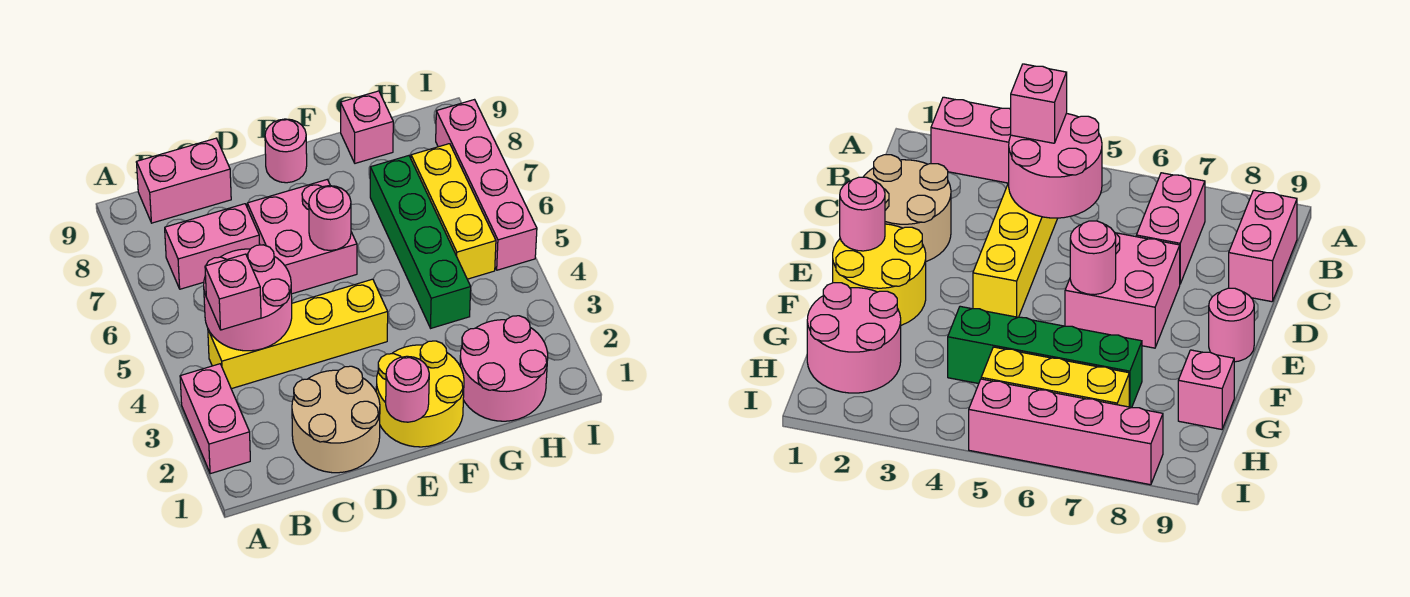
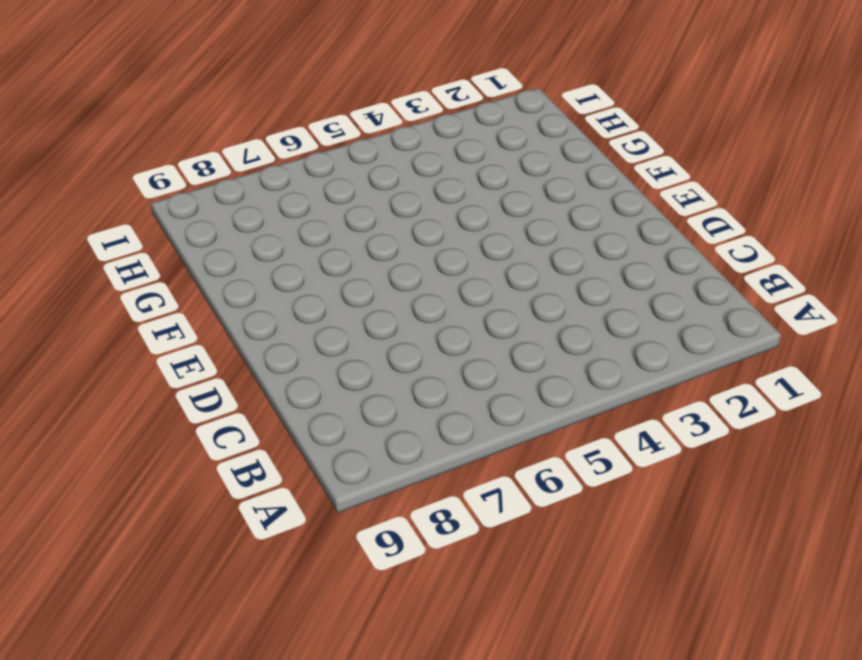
none -> pink 1x2 brick [180,364,250,474]
none -> yellow 1x4 brick [208,279,388,389]
none -> pink 1x2 brick [165,204,260,289]

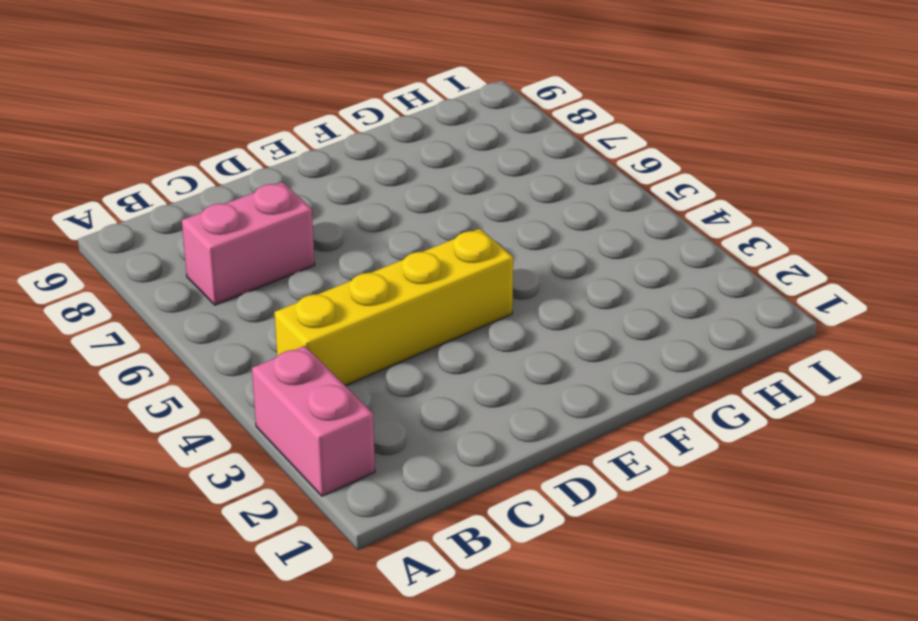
none -> pink 1x2 brick [136,138,231,223]
none -> tan 2x2 round brick [292,366,380,473]
none -> pink 2x2 brick [247,180,357,294]

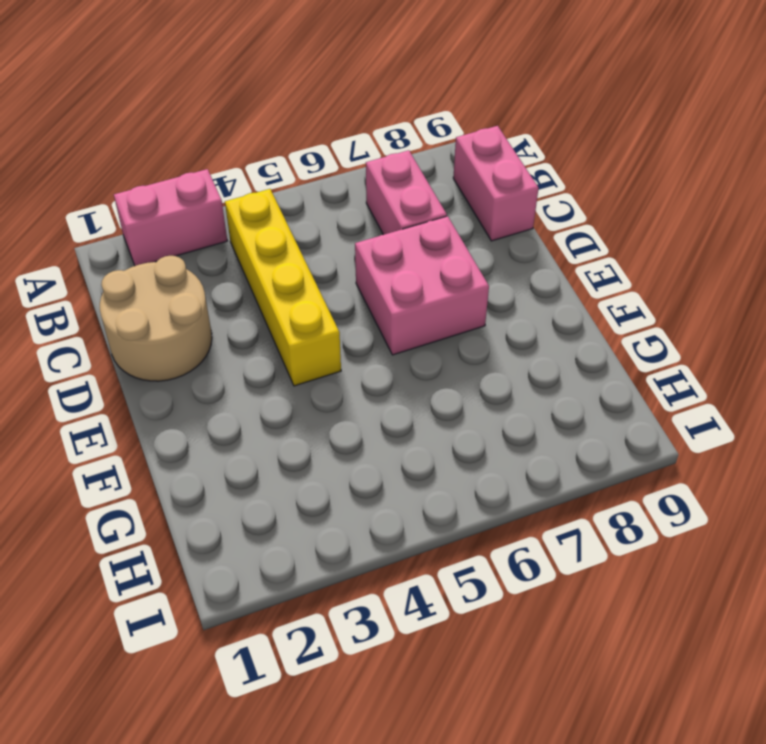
none -> yellow 2x2 round brick [376,341,464,447]
none -> pink 1x1 round brick [265,119,307,183]
none -> pink 2x2 round brick [460,316,548,421]

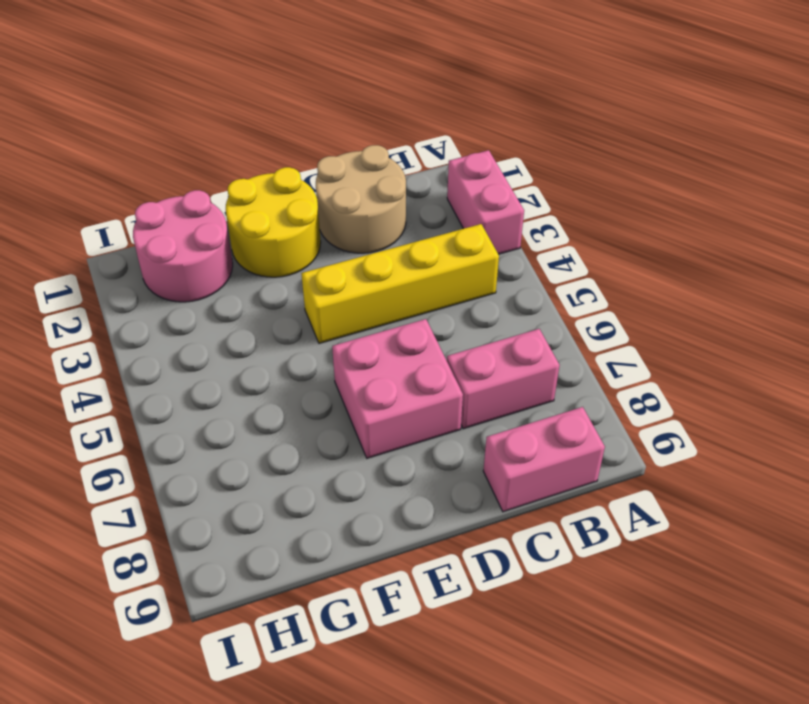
none -> pink 1x1 round brick [265,119,307,183]
none -> green 1x4 brick [370,156,471,328]
none -> pink 1x1 brick [341,91,393,163]

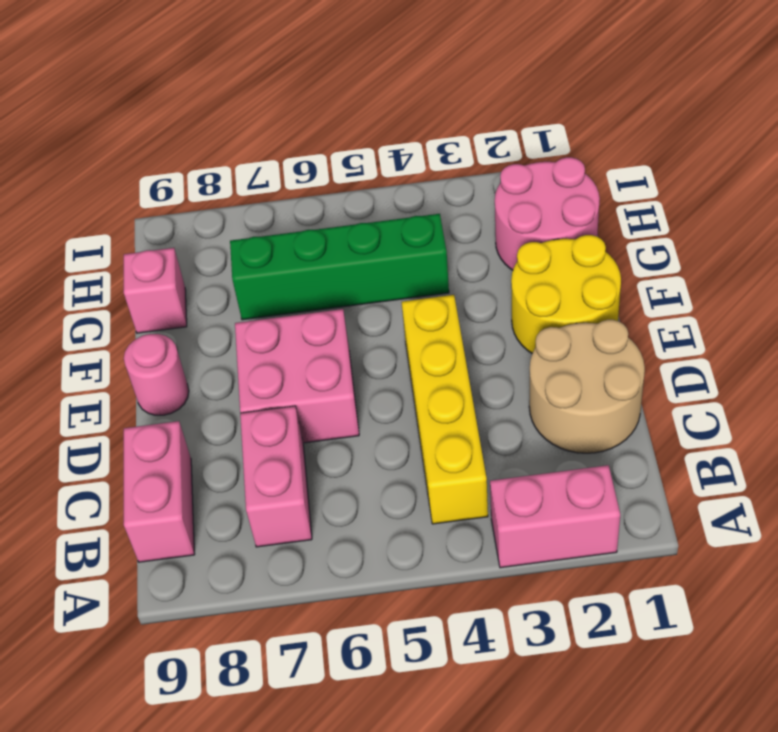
none -> yellow 1x3 brick [411,144,496,279]
none -> pink 1x4 brick [436,100,537,270]
none -> pink 2x2 round brick [204,245,292,351]

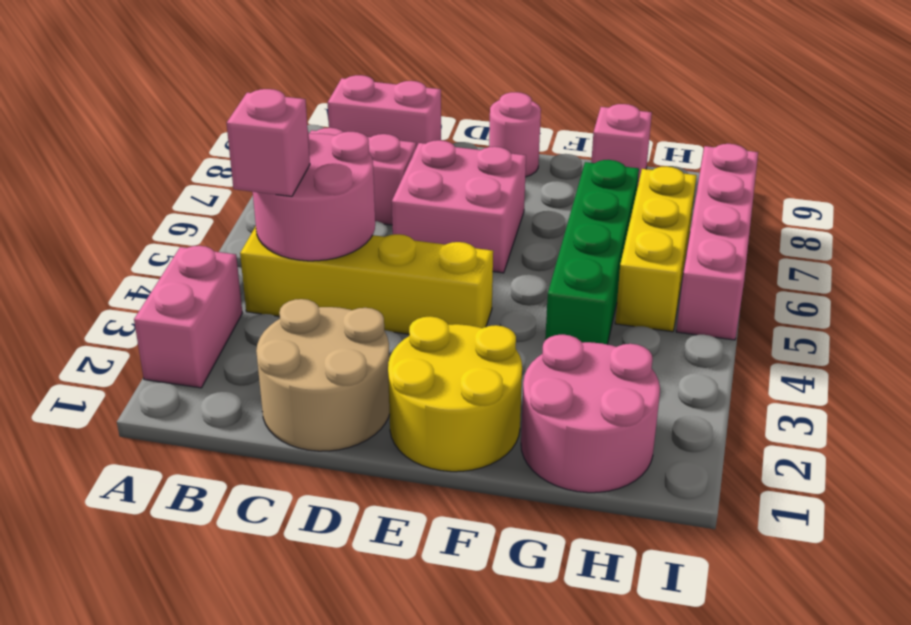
none -> pink 1x1 round brick [386,356,429,422]
none -> pink 1x1 round brick [309,186,351,250]

